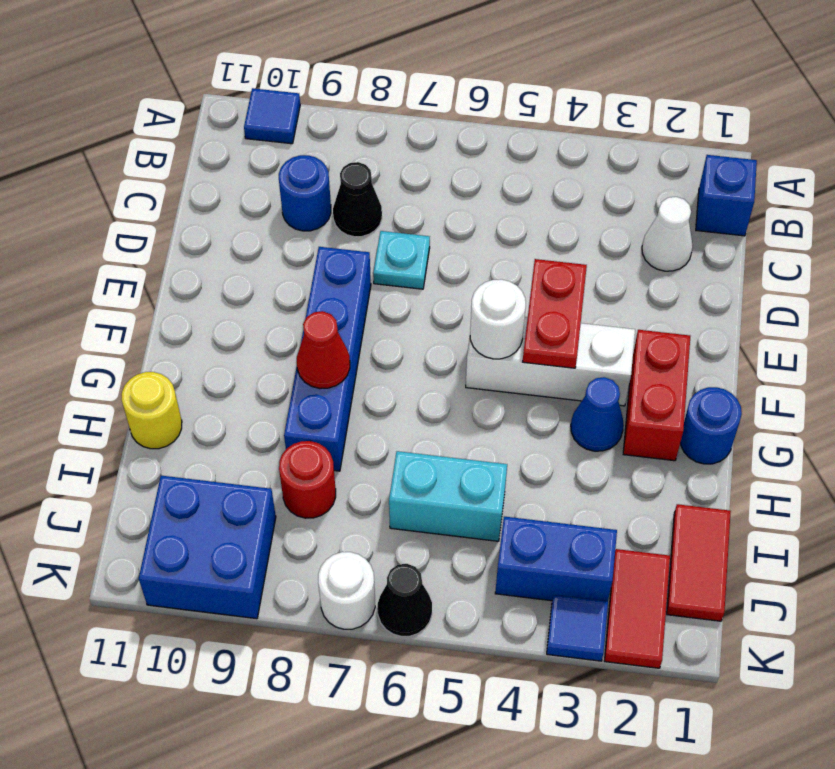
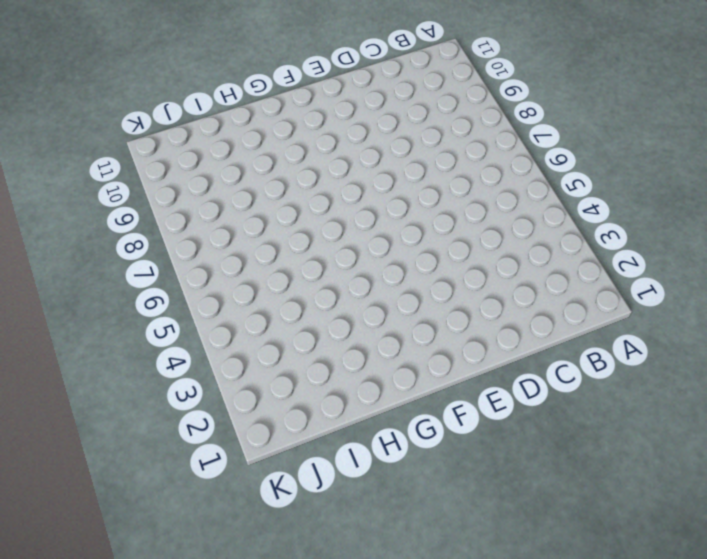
none -> blue 1x1 tile [244,88,300,144]
none -> blue 1x1 brick [696,155,757,236]
none -> white 1x1 cone [642,197,693,271]

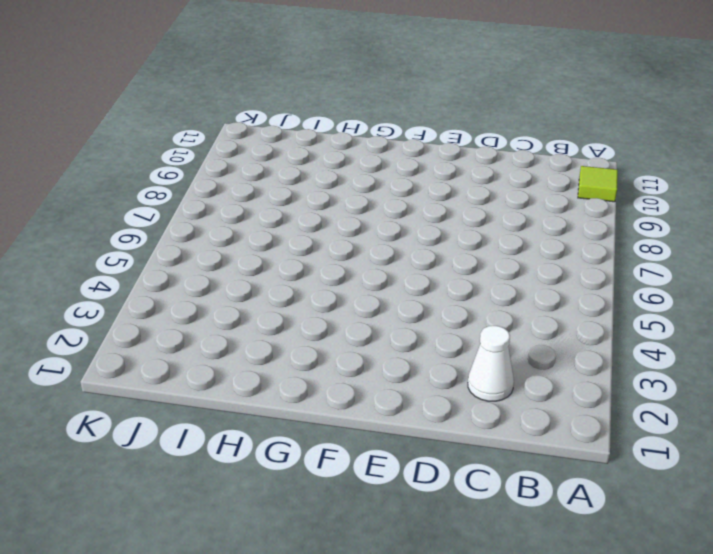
lime 1x1 tile [578,166,618,202] -> blue 1x1 tile [244,88,300,144]
none -> blue 1x1 brick [696,155,757,236]
none -> black 1x1 cone [333,162,382,237]
none -> blue 1x1 round brick [279,155,331,231]

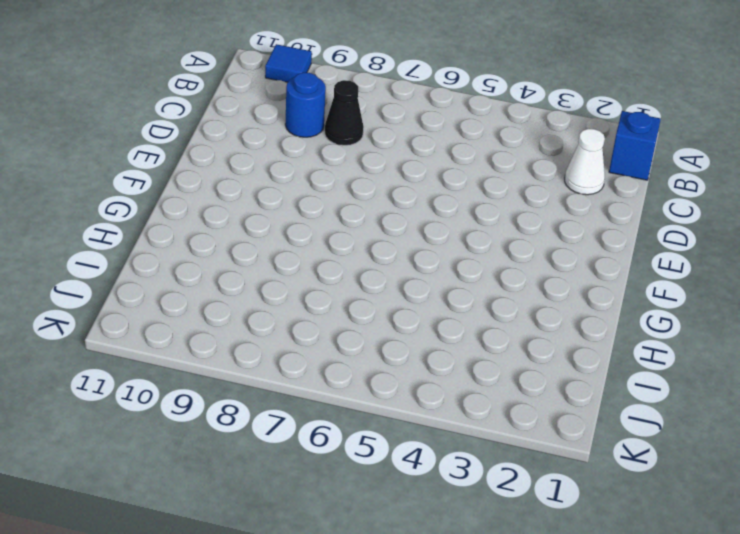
none -> cyan 1x1 plate [373,231,430,289]
none -> blue 1x4 brick [284,247,371,471]
none -> red 1x2 brick [623,330,690,461]

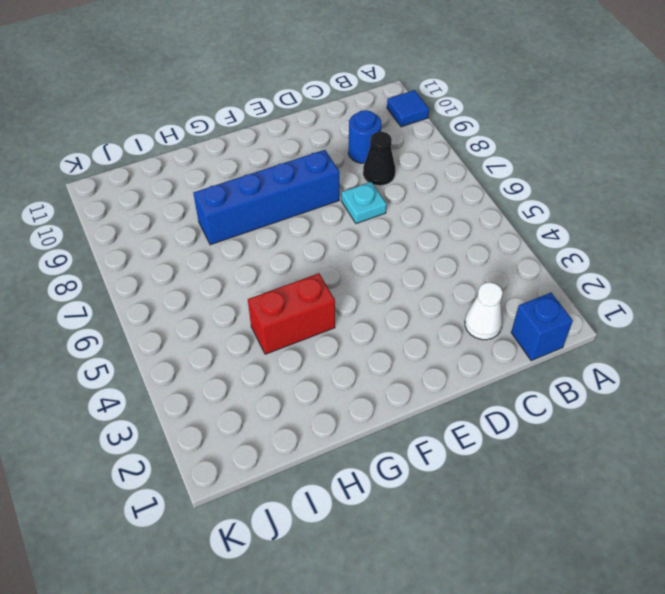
red 1x2 brick [248,273,335,354] -> red 1x2 brick moved to [623,330,690,461]
none -> white 1x3 brick [466,317,635,406]
none -> blue 1x1 round brick [680,387,742,464]
none -> blue 1x1 cone [571,377,624,451]

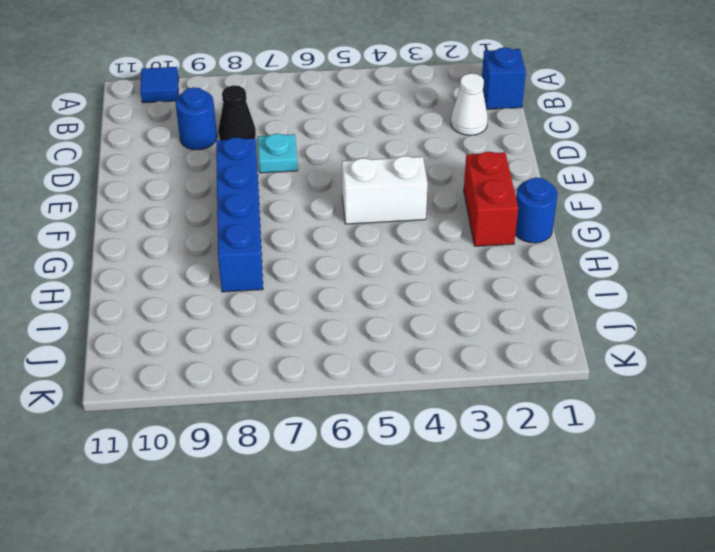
white 1x2 brick [342,156,428,224] -> white 1x3 brick [466,317,635,406]
none -> blue 1x1 cone [571,377,624,451]
none -> yellow 1x1 round brick [121,372,182,449]
none -> red 1x2 tile [667,504,731,621]

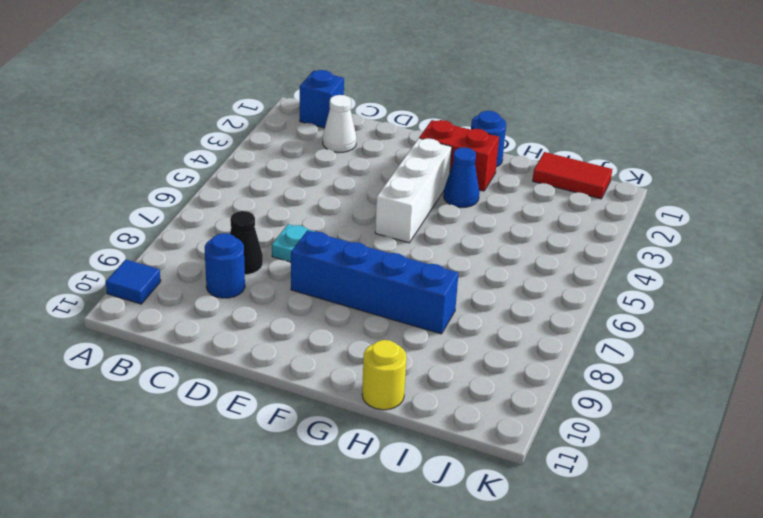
none -> cyan 1x2 brick [389,451,507,541]
none -> red 1x1 round brick [279,441,336,518]
none -> red 1x2 tile [605,549,670,668]

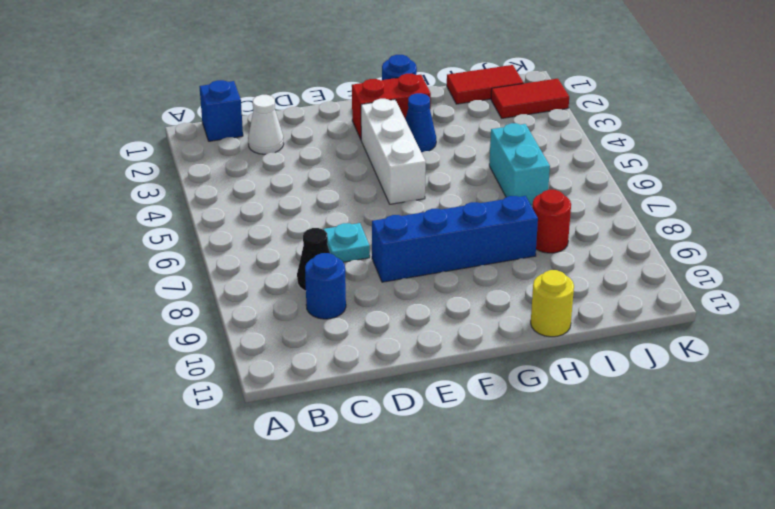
none -> blue 1x1 tile [244,88,300,144]
none -> blue 1x2 brick [495,517,617,601]
none -> blue 2x2 brick [139,476,276,619]

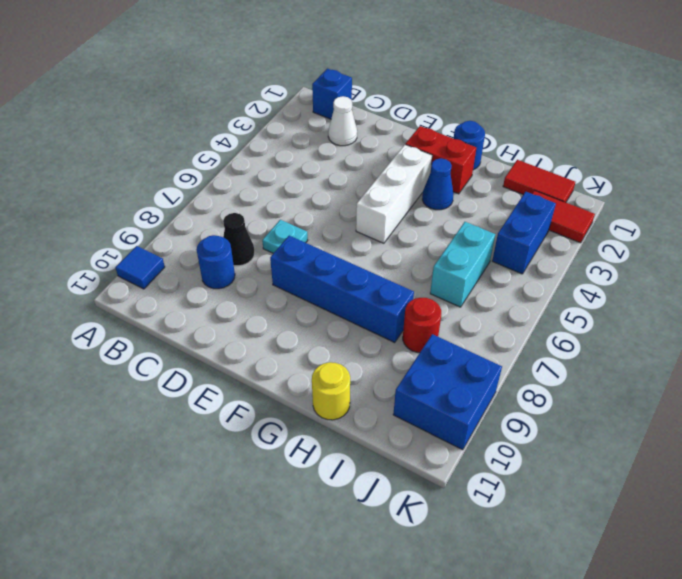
none -> blue 1x1 tile [547,595,608,661]
none -> black 1x1 cone [378,564,432,636]
none -> white 1x1 round brick [318,552,375,629]

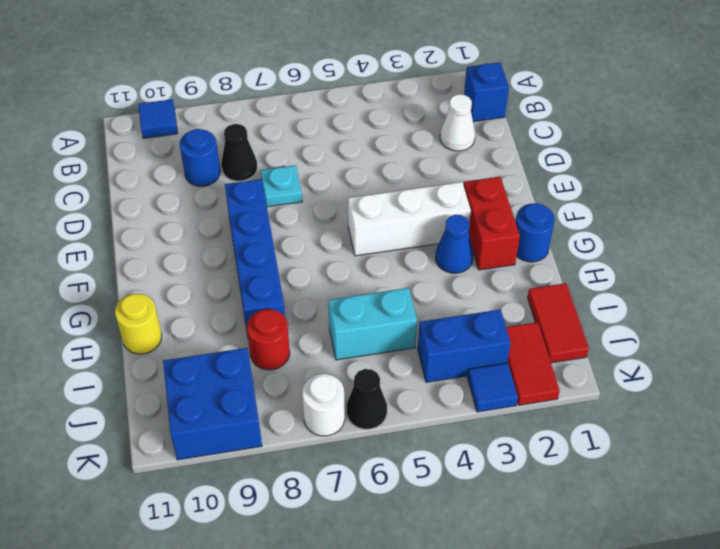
none -> red 1x2 plate [523,259,587,368]
none -> white 1x1 round brick [470,279,526,359]
none -> red 1x1 cone [297,311,350,389]

